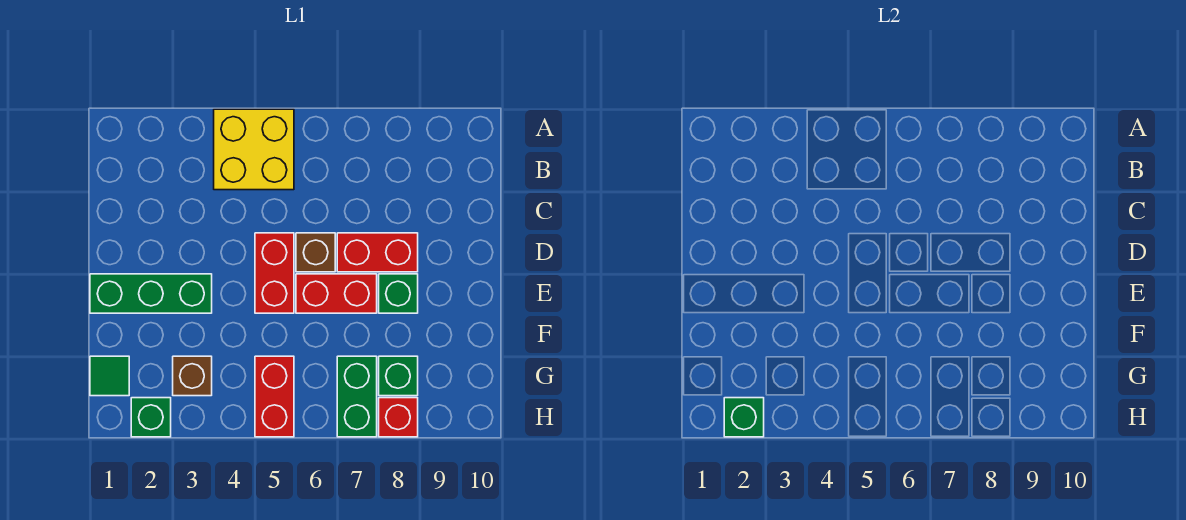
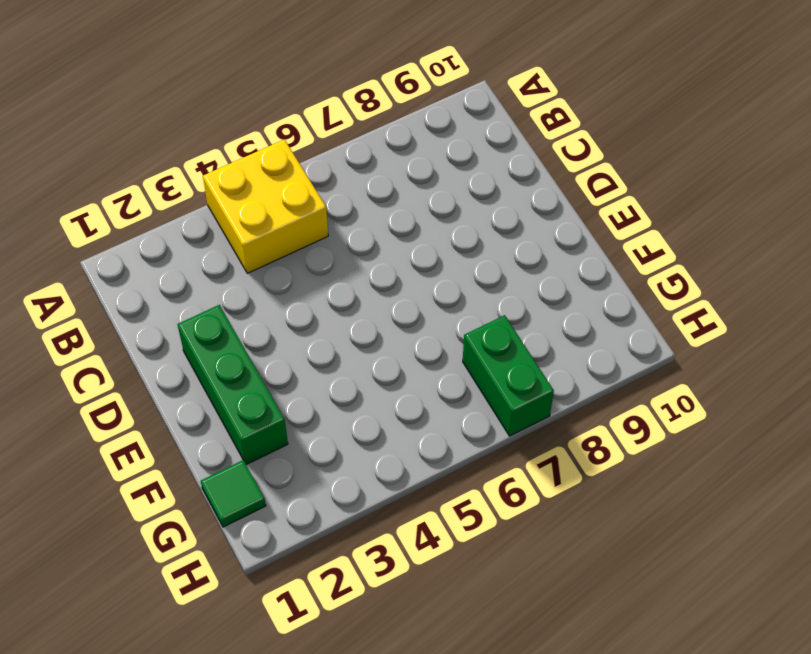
green 1x3 brick [177,305,288,465] -> green 1x3 brick turned to [90,274,212,313]
none -> red 1x2 brick [255,233,294,313]
none -> brown 1x1 brick [296,233,335,272]
none -> red 1x2 brick [337,233,418,272]

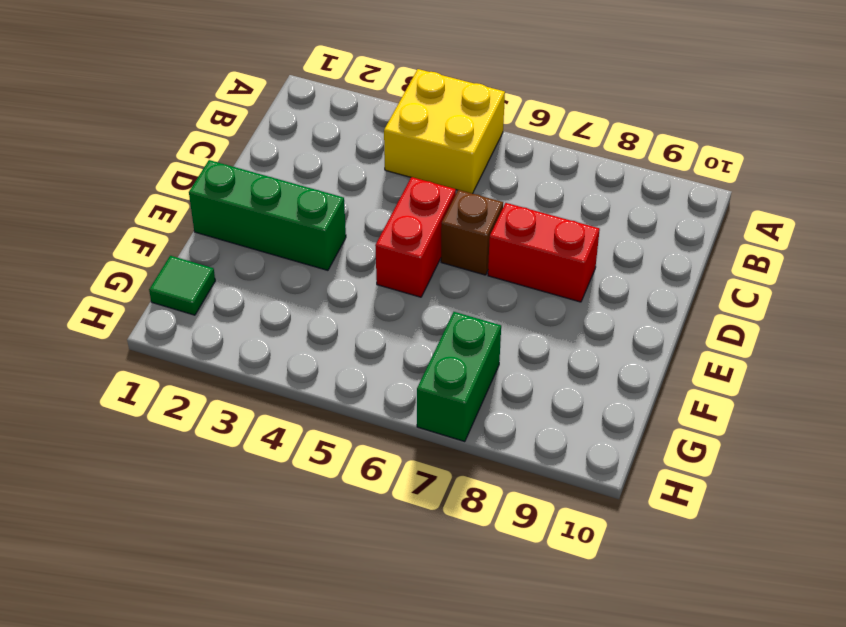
none -> red 1x2 brick [296,274,377,313]
none -> green 1x1 brick [379,274,418,313]
none -> brown 1x1 brick [173,356,212,396]

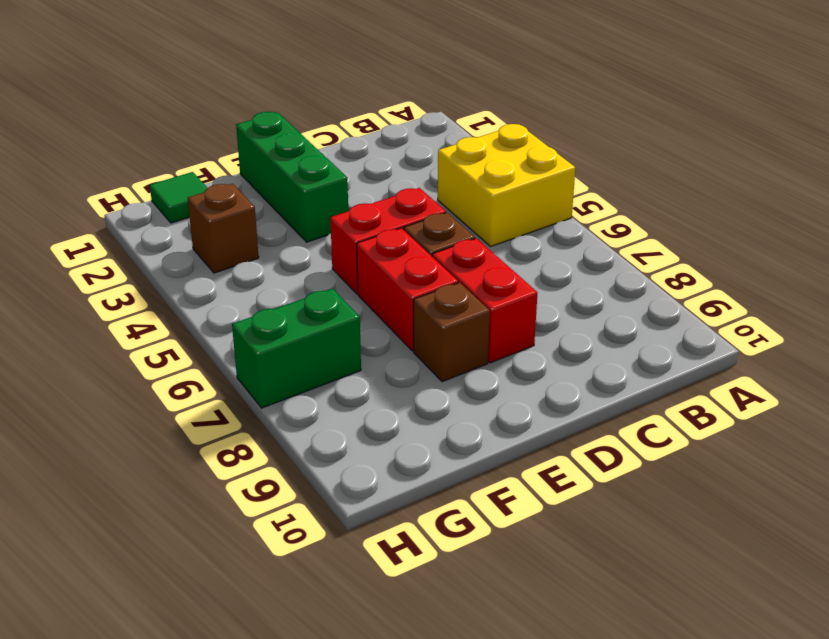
brown 1x1 brick [414,282,490,382] -> green 1x1 brick [379,274,418,313]
none -> red 1x2 brick [255,356,294,437]
none -> green 1x1 brick [379,356,418,396]
none -> green 1x1 brick [131,398,171,437]

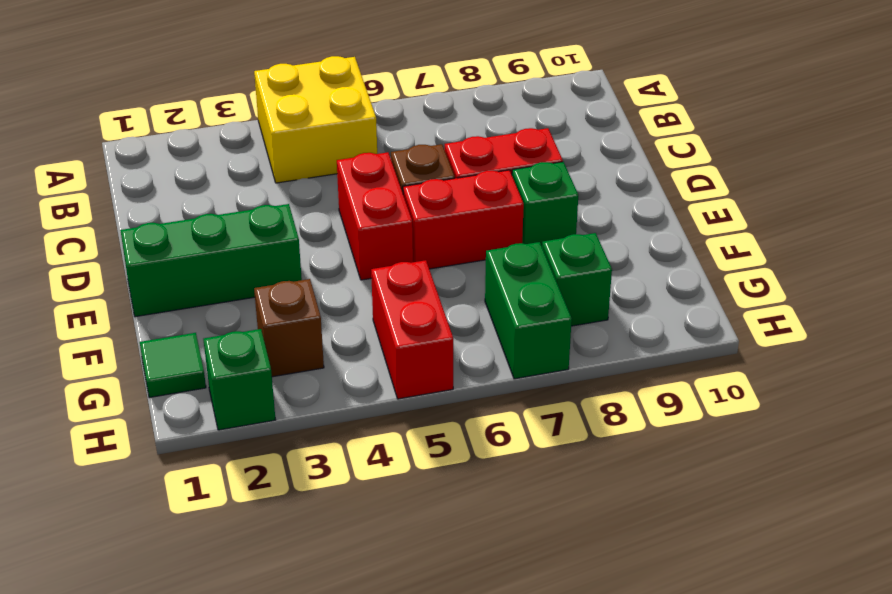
none -> red 1x1 brick [379,398,418,437]
none -> green 1x1 brick [724,398,764,437]

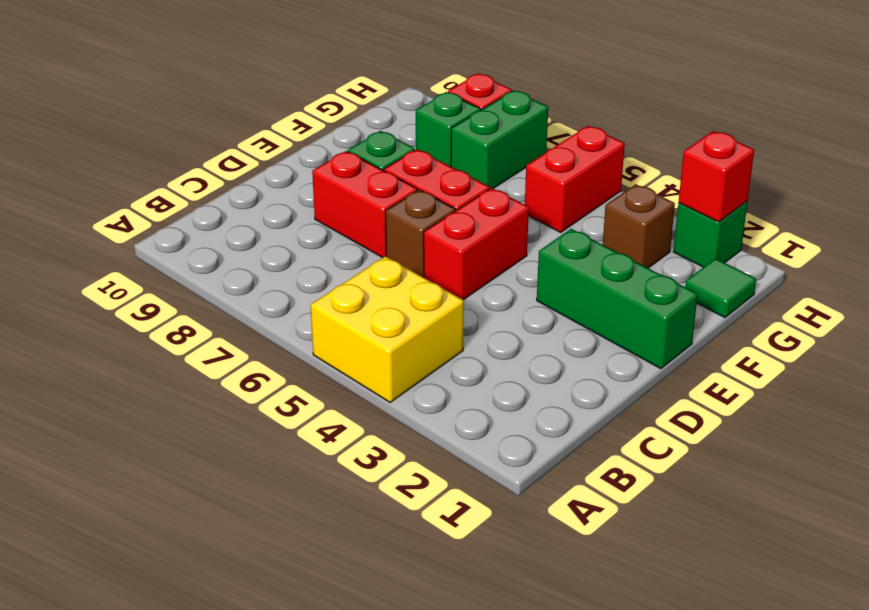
red 1x1 brick [679,131,754,222] -> green 1x1 brick [724,398,764,437]

